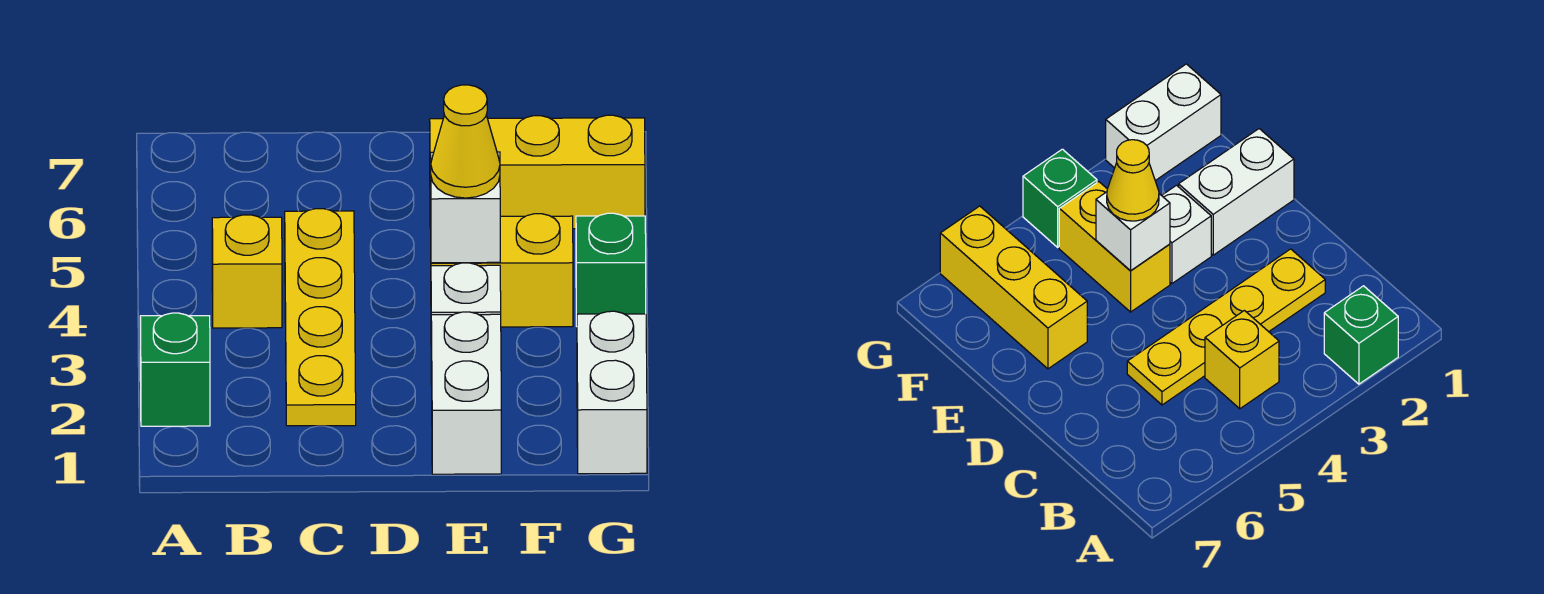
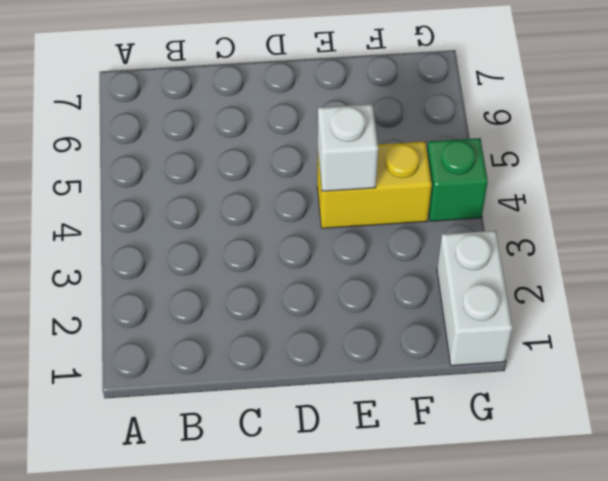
none -> green 1x1 brick [140,313,210,426]
none -> yellow 1x1 brick [212,215,282,328]

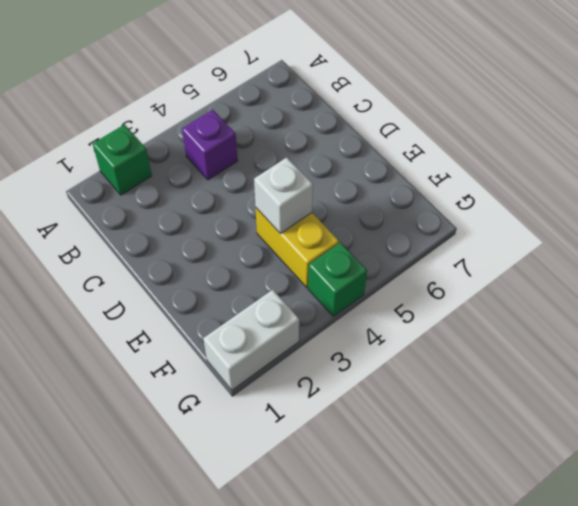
purple 1x1 brick [182,110,238,180] -> yellow 1x1 brick [212,215,282,328]
none -> yellow 1x4 plate [285,209,356,426]
none -> white 1x2 brick [431,312,501,474]

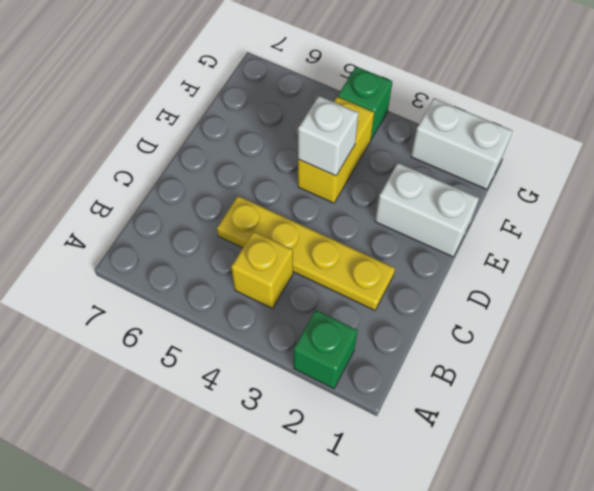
none -> white 1x1 brick [431,263,501,315]
none -> yellow 1x3 brick [430,115,645,229]

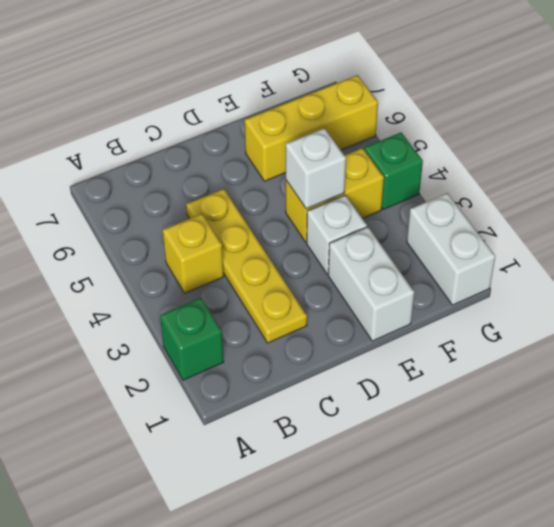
none -> yellow 1x1 cone [430,85,500,198]

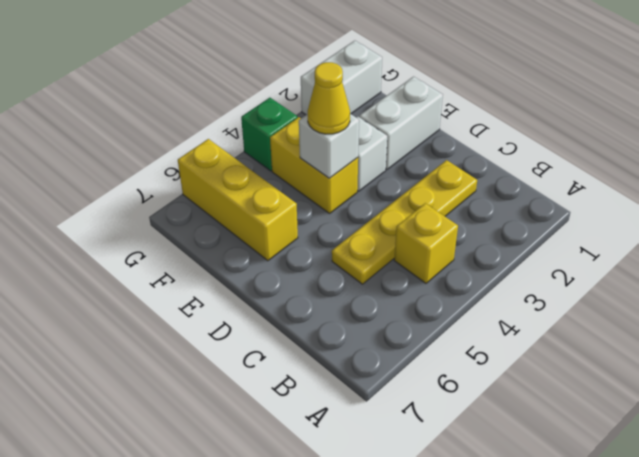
none -> green 1x1 brick [140,313,210,426]

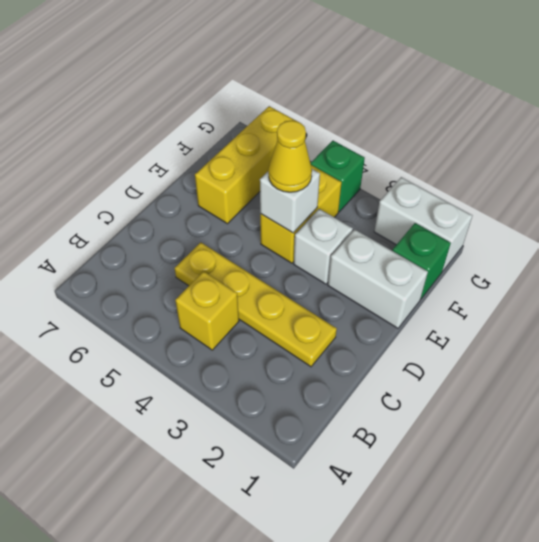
green 1x1 brick [392,223,451,299] -> green 1x1 brick moved to [140,313,210,426]

